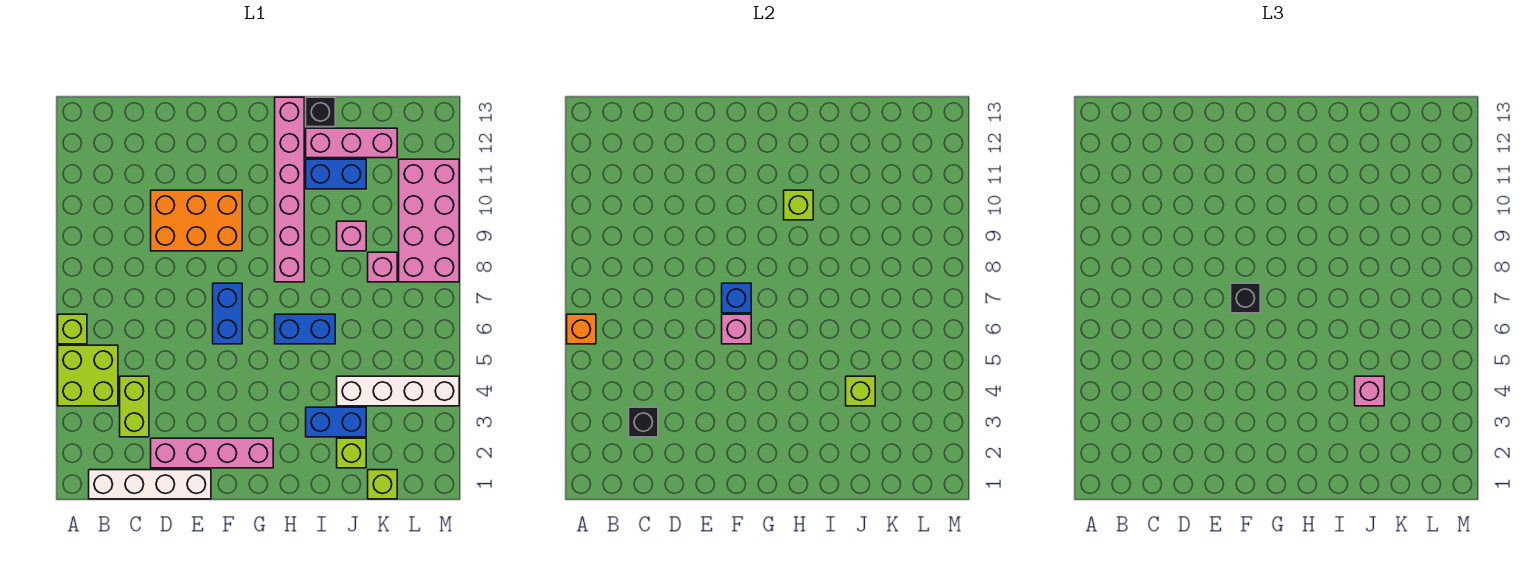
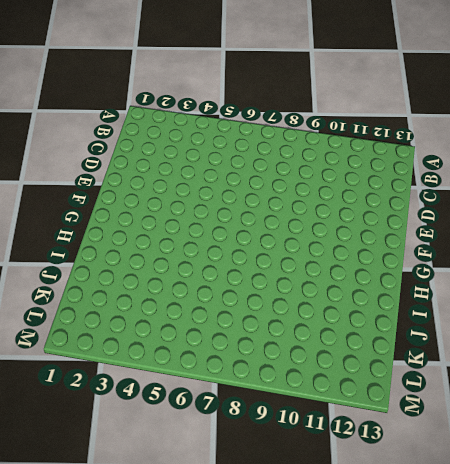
none -> lime 2x2 brick [58,345,118,406]
none -> lime 1x1 brick [58,314,87,344]
none -> white 1x4 brick [89,470,211,499]

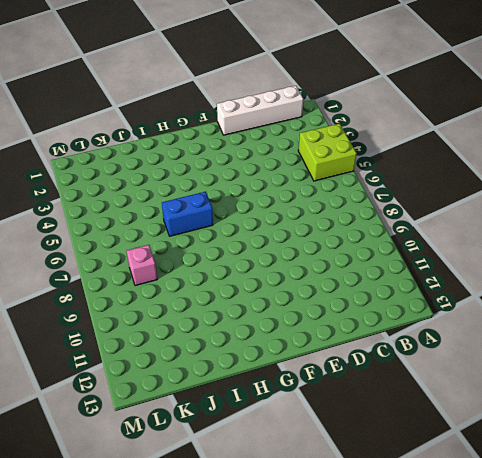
none -> lime 1x1 brick [58,314,87,344]
none -> lime 1x2 brick [120,376,149,437]
none -> pink 1x4 brick [151,438,273,468]

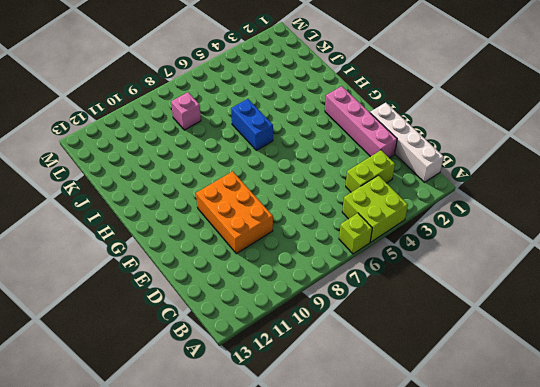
none -> blue 1x2 brick [213,283,242,344]
none -> pink 1x6 brick [275,97,304,282]
none -> blue 1x2 brick [306,407,366,437]

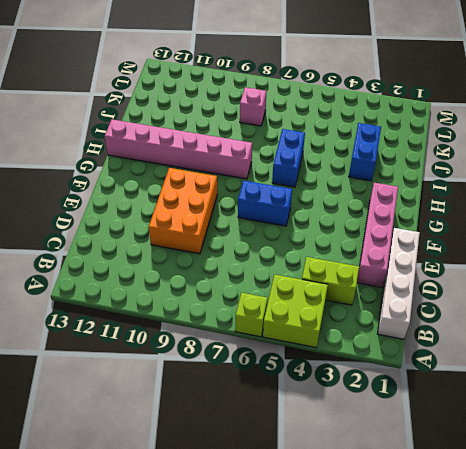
none -> blue 1x2 brick [306,159,366,189]
none -> pink 1x3 brick [306,128,397,158]
none -> black 1x1 brick [306,97,335,127]

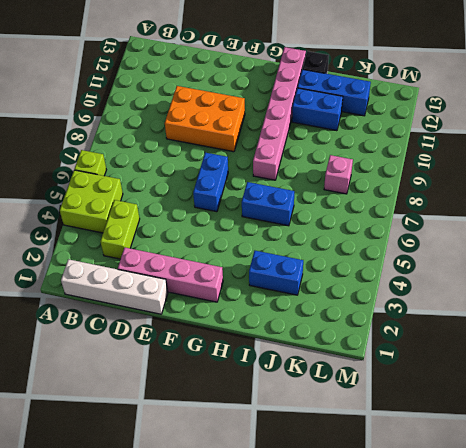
blue 1x3 brick [298,69,371,116] -> pink 1x3 brick [306,128,397,158]
none -> lime 1x1 brick [337,438,366,468]
none -> white 1x4 brick [337,376,459,406]
none -> pink 1x1 brick [337,221,366,251]

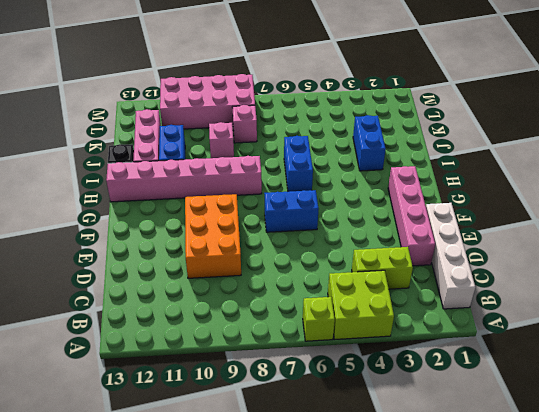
none -> lime 1x1 brick [337,438,366,468]
none -> white 1x4 brick [337,376,459,406]
none -> lime 1x1 brick [368,470,397,499]

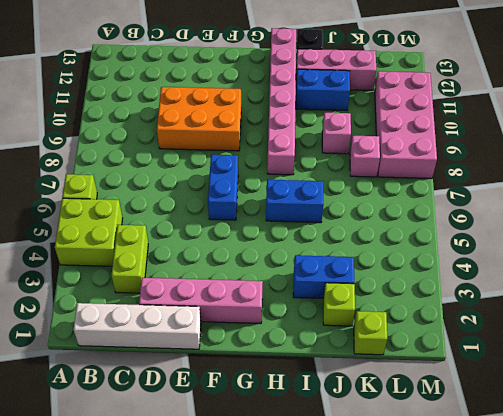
none -> white 1x4 brick [337,376,459,406]
none -> orange 1x1 brick [567,314,596,344]
none -> black 1x1 brick [629,407,658,437]

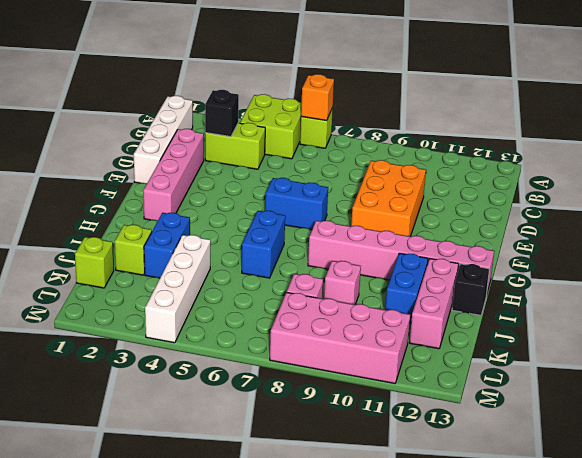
none -> pink 1x1 brick [722,314,751,344]
none -> blue 1x1 brick [722,283,751,313]
none -> lime 1x1 brick [784,190,813,220]

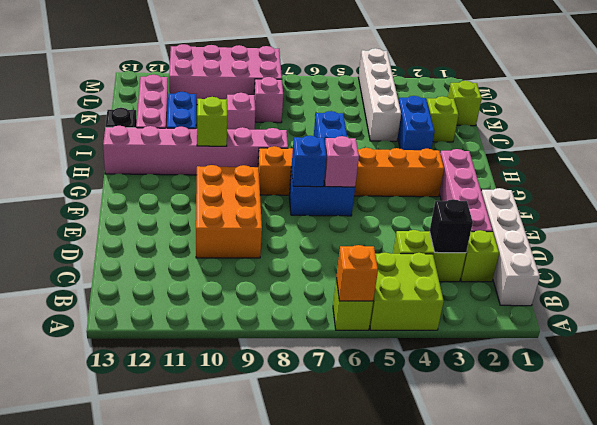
lime 1x1 brick [460,230,499,282] -> lime 1x1 brick moved to [846,376,875,406]
orange 1x6 brick [258,146,444,197] -> none
none -> black 1x1 brick [1231,283,1260,313]
none -> pink 1x1 brick [1355,376,1384,406]

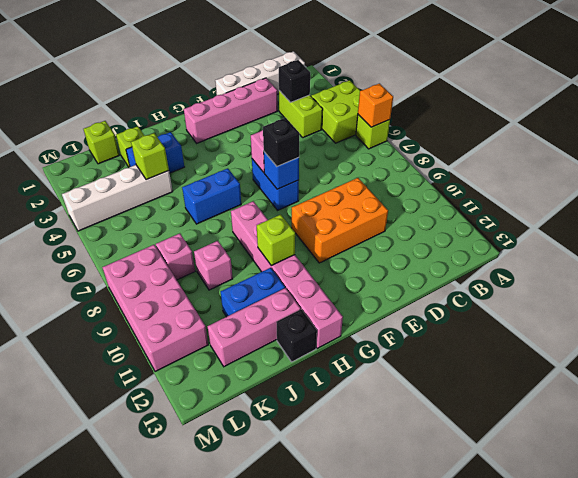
none -> pink 1x1 brick [1355,376,1384,406]

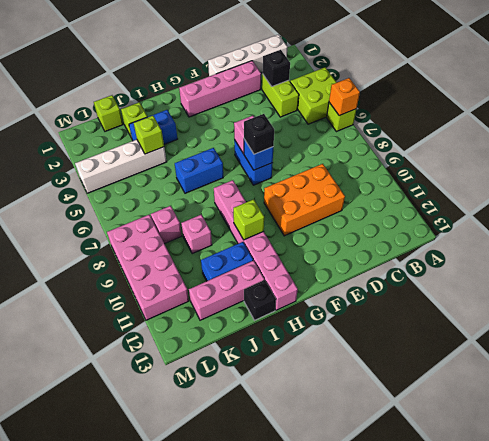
none -> pink 1x1 brick [1355,376,1384,406]

